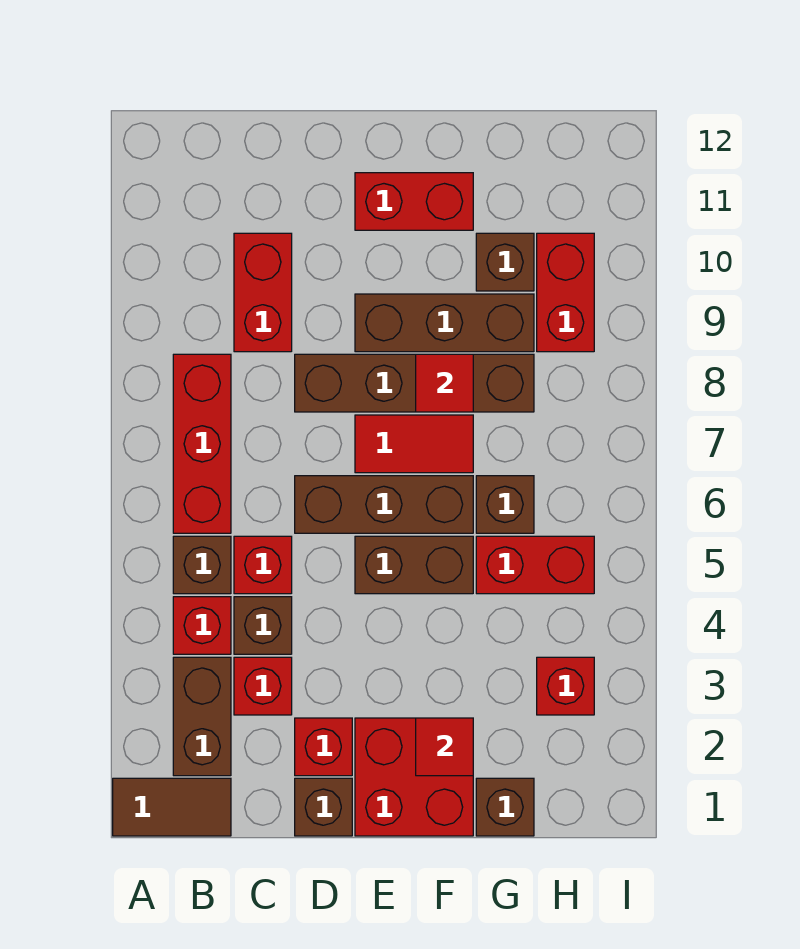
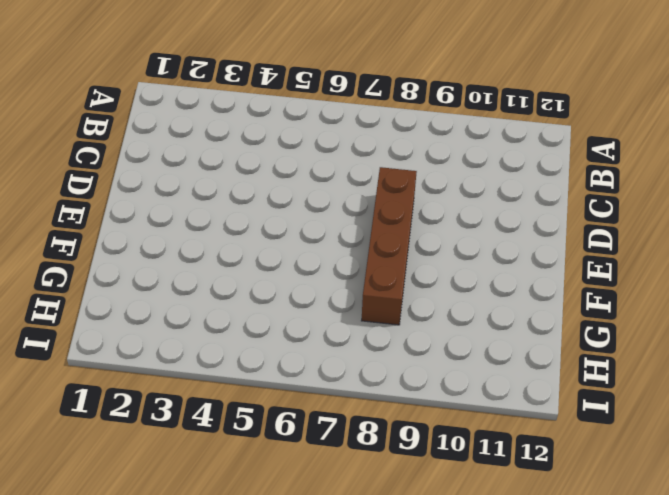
none -> brown 1x2 tile [113,778,231,836]
none -> brown 1x2 brick [173,657,231,776]
none -> red 1x1 brick [173,597,231,654]

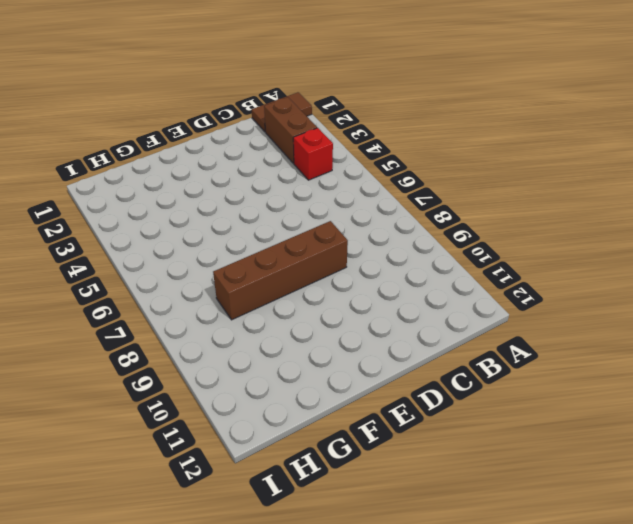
none -> brown 1x1 brick [173,536,231,594]
none -> red 1x3 brick [173,354,231,533]
none -> red 1x1 brick [234,657,292,715]

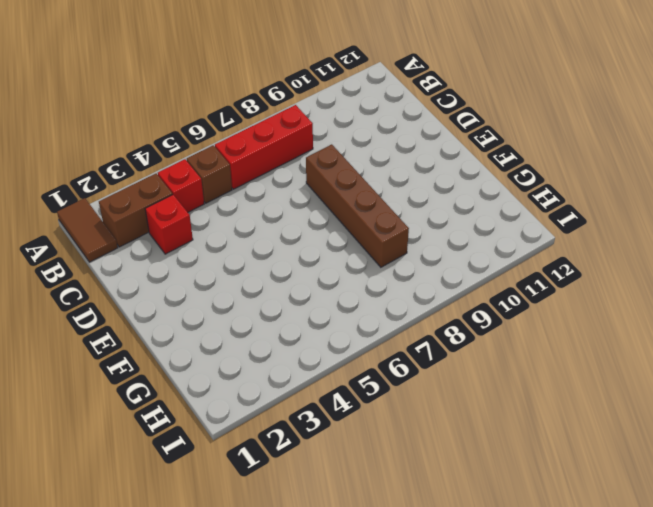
none -> brown 1x1 brick [234,597,292,654]
none -> red 1x1 brick [234,536,292,594]
none -> red 1x2 brick [234,233,292,352]

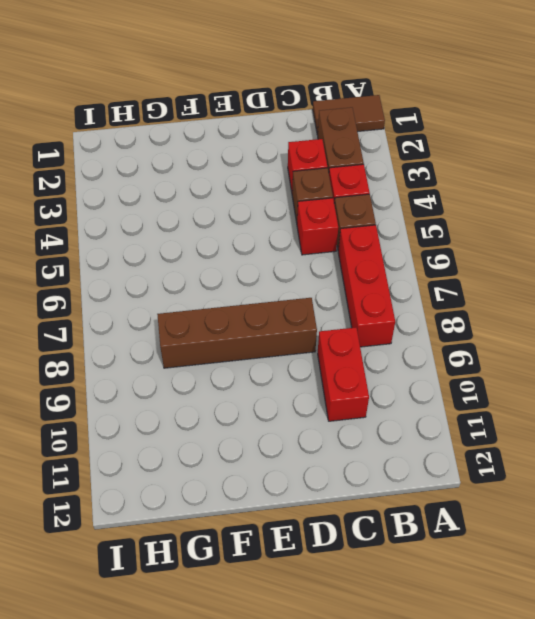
none -> brown 1x1 brick [295,778,352,836]
none -> red 1x1 brick [295,718,352,776]
none -> brown 1x3 brick [295,476,473,533]

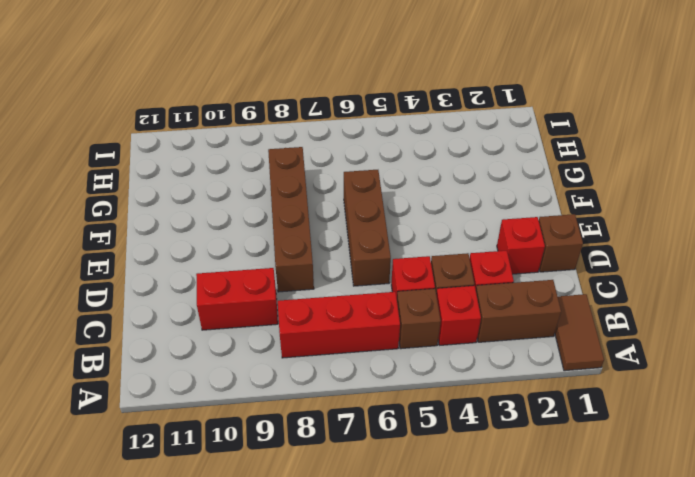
none -> red 2x2 brick [355,718,473,836]
none -> brown 1x2 brick [355,536,473,594]
none -> red 1x2 tile [355,415,473,473]

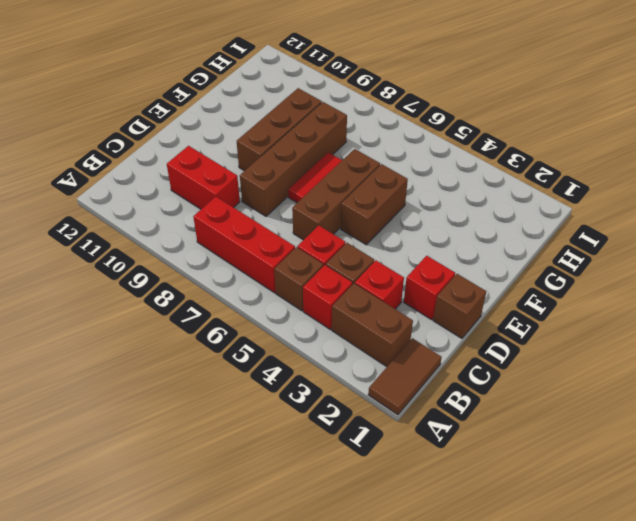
none -> red 2x2 brick [355,718,473,836]
none -> red 1x2 brick [355,173,473,230]
none -> brown 1x1 brick [476,778,534,836]

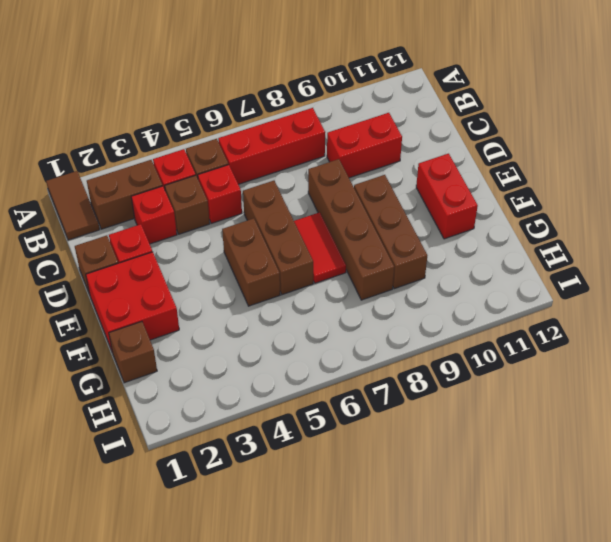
none -> red 1x2 brick [476,536,594,594]
none -> brown 1x1 brick [476,476,534,533]
none -> brown 1x1 brick [476,233,534,291]

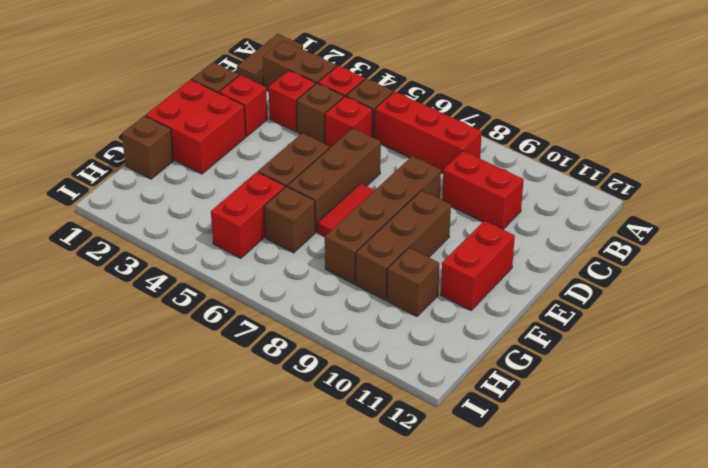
none -> red 1x1 brick [537,657,594,715]
none -> red 1x2 brick [537,233,594,352]
none -> red 1x1 tile [416,718,473,776]

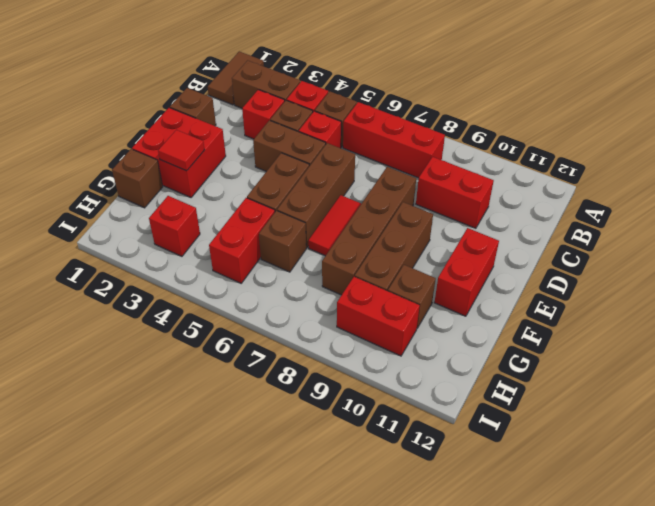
brown 1x2 brick [253,120,326,171] -> none
none -> red 1x1 brick [295,718,352,776]
none -> red 1x1 tile [416,354,473,412]

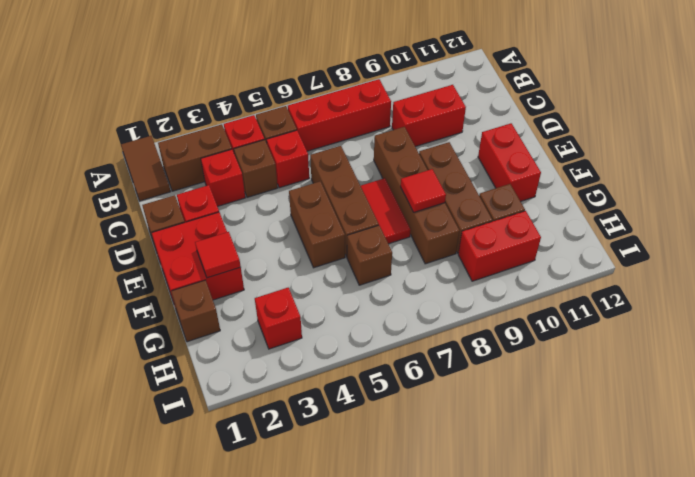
none -> red 1x2 brick [476,536,594,594]

